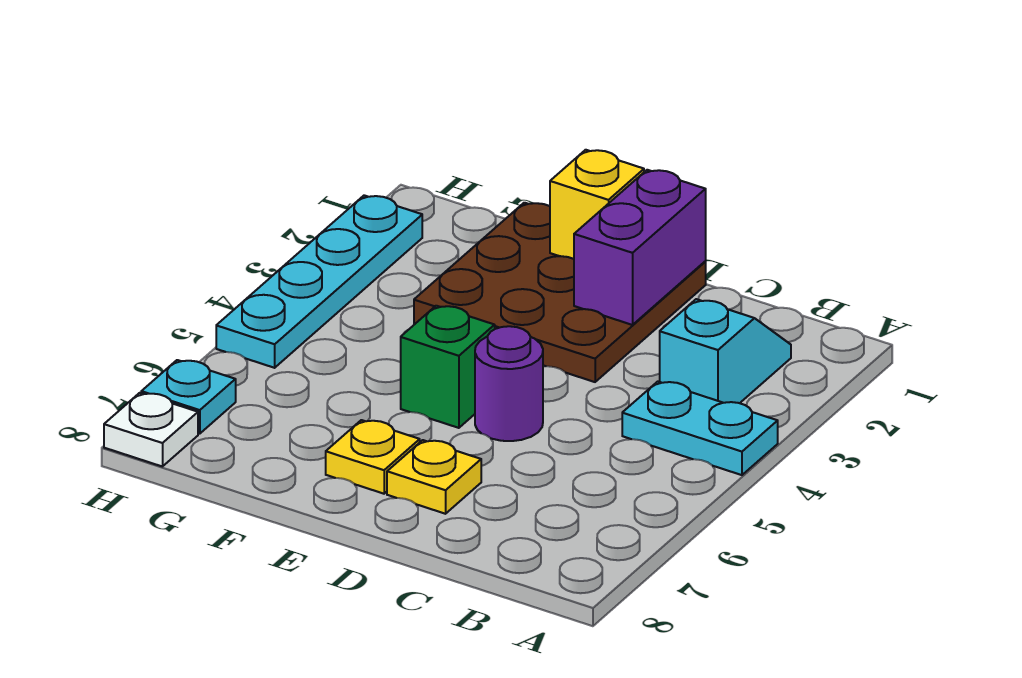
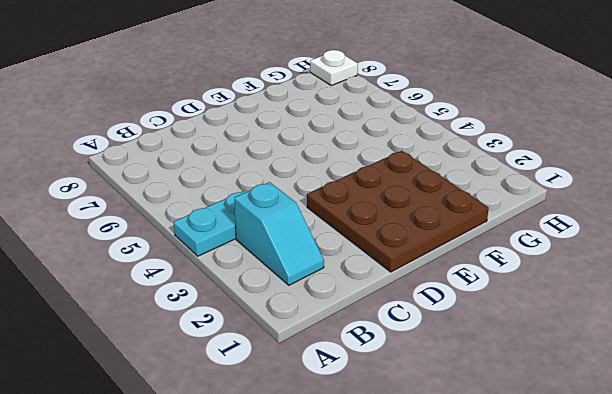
none -> purple 1x1 round brick [475,326,543,441]
none -> yellow 1x1 plate [387,440,481,514]
none -> green 1x1 brick [401,306,495,428]

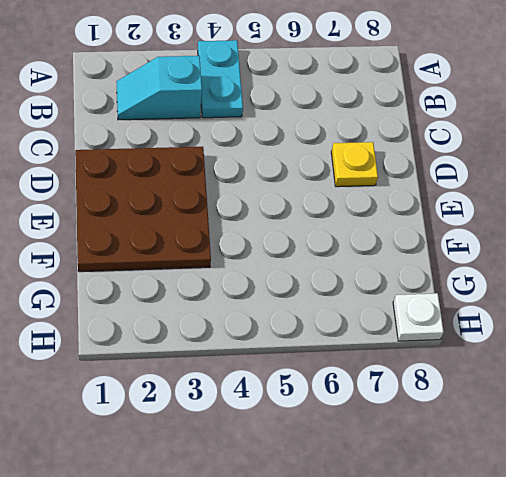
none -> purple 1x1 round brick [475,326,543,441]
none -> green 1x1 brick [401,306,495,428]
none -> yellow 1x1 plate [326,420,420,494]

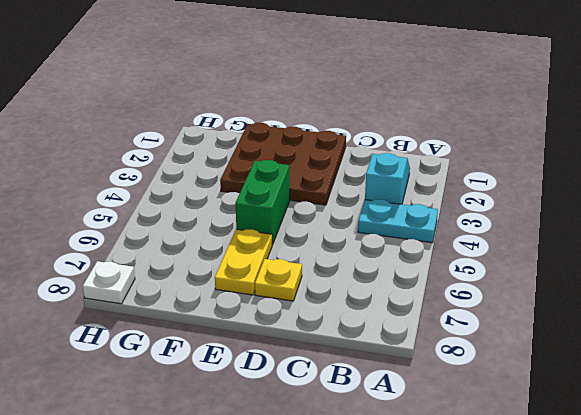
green 1x2 brick [235,160,290,245] -> green 1x1 brick [401,306,495,428]
yellow 1x2 plate [215,229,272,295] -> yellow 1x1 plate [326,420,420,494]
none -> purple 1x1 round brick [475,326,543,441]
none -> cyan 1x4 plate [216,195,422,368]
none -> cyan 1x1 plate [141,360,236,434]

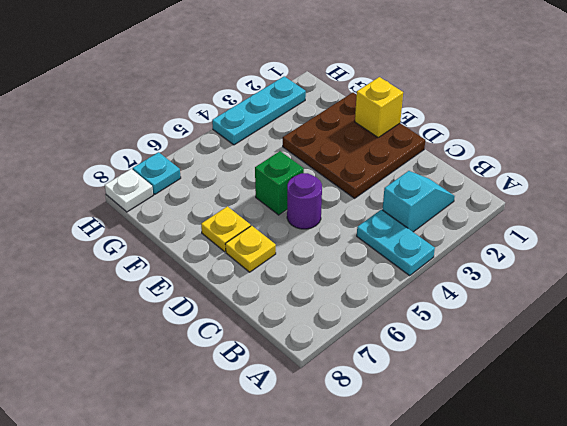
cyan 1x3 plate [212,76,306,145] -> cyan 1x4 plate [216,195,422,368]
none -> purple 1x2 brick [574,170,706,325]

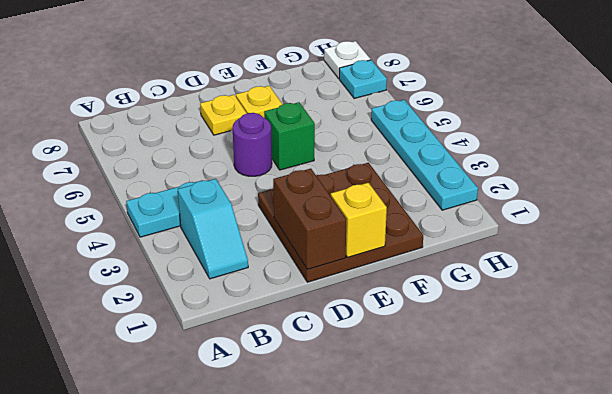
brown 1x2 brick [273,169,346,270] -> purple 1x2 brick [574,170,706,325]

